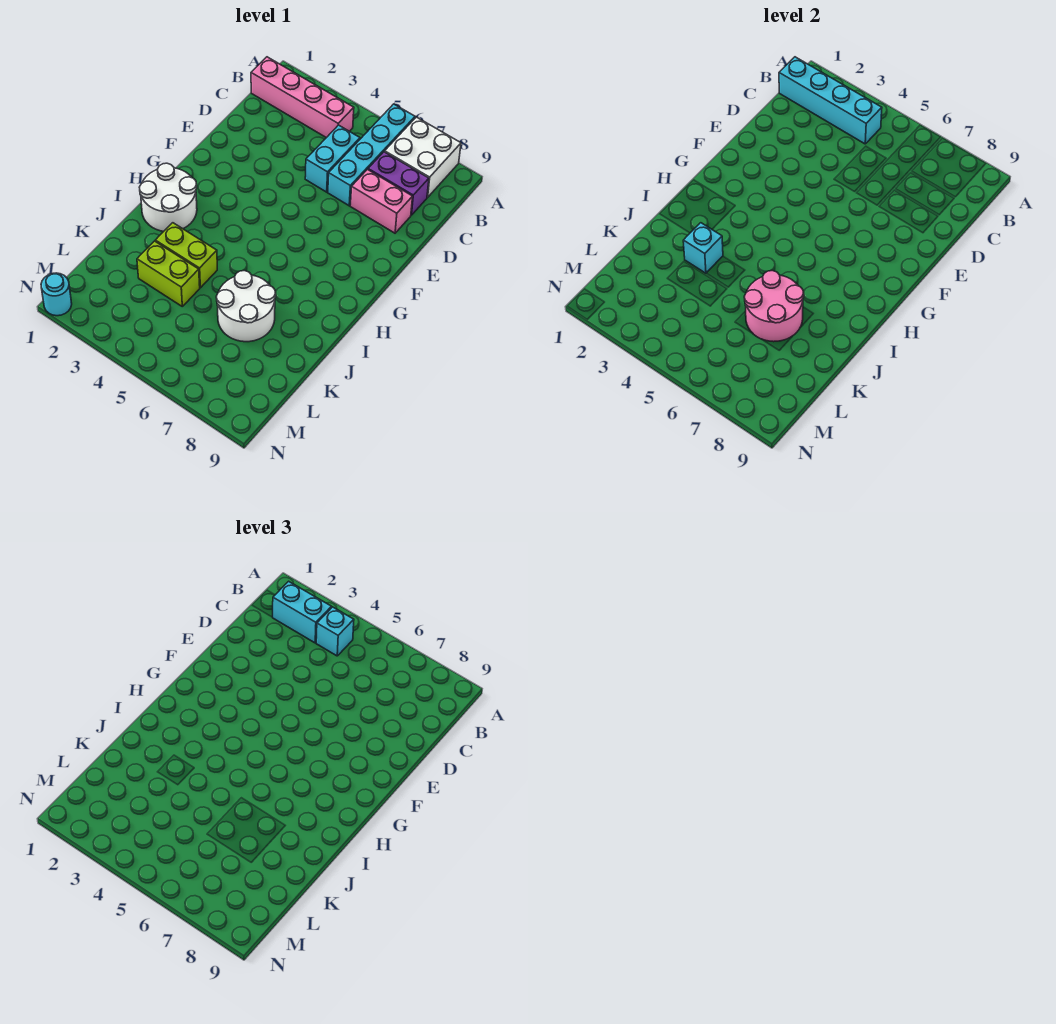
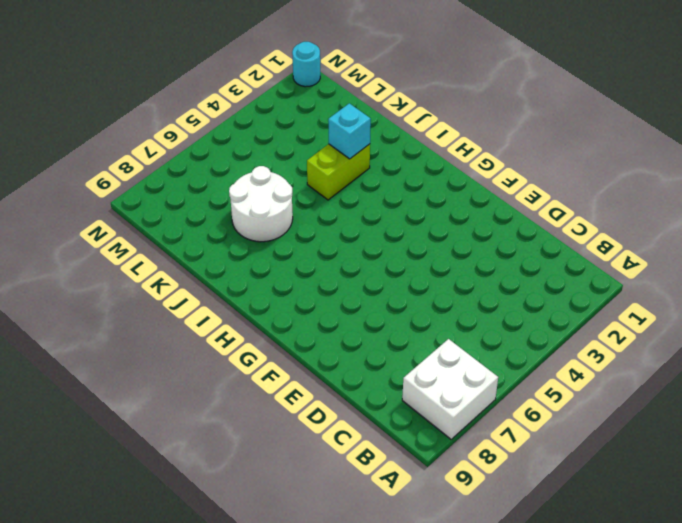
none -> cyan 1x4 brick [328,104,415,206]
none -> pink 1x4 brick [251,57,354,138]
none -> cyan 1x2 brick [305,125,360,192]

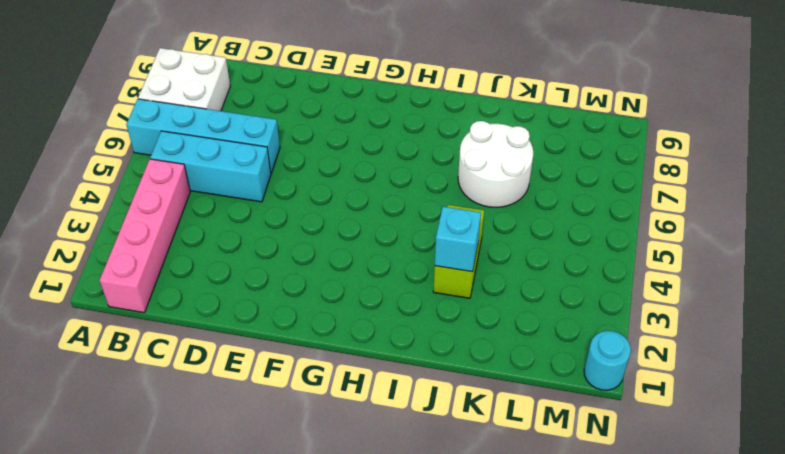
cyan 1x3 brick [150,131,271,202] -> cyan 1x2 brick [305,125,360,192]
none -> purple 1x2 brick [368,152,429,215]
none -> pink 1x2 brick [350,170,413,233]
none -> white 2x2 round brick [139,163,197,231]

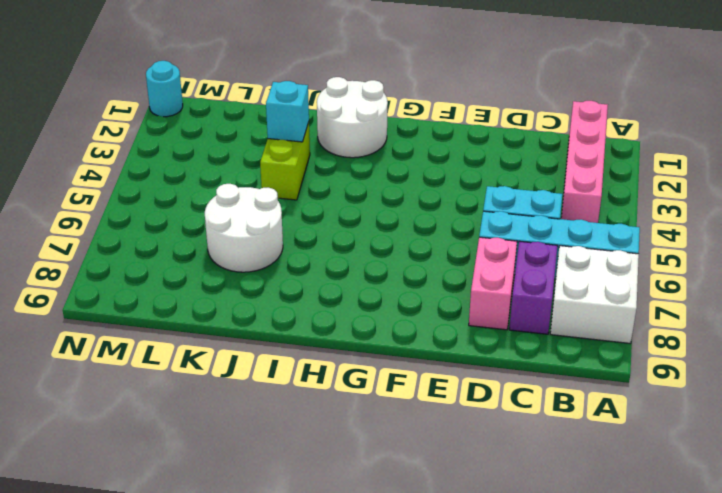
none -> lime 1x2 brick [137,241,200,306]
none -> cyan 1x4 brick [779,57,882,144]
none -> pink 2x2 round brick [744,271,804,342]

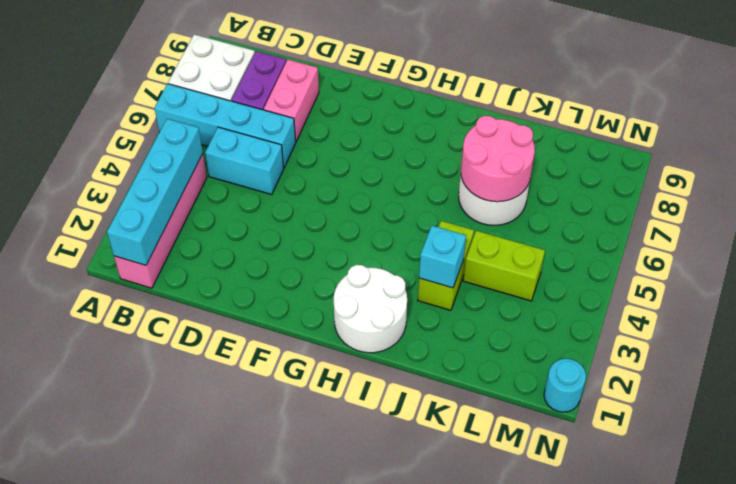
lime 1x2 brick [463,231,545,301] -> lime 1x2 brick turned to [137,241,200,306]
none -> cyan 1x2 brick [273,581,332,643]
none -> cyan 1x1 brick [316,607,354,656]

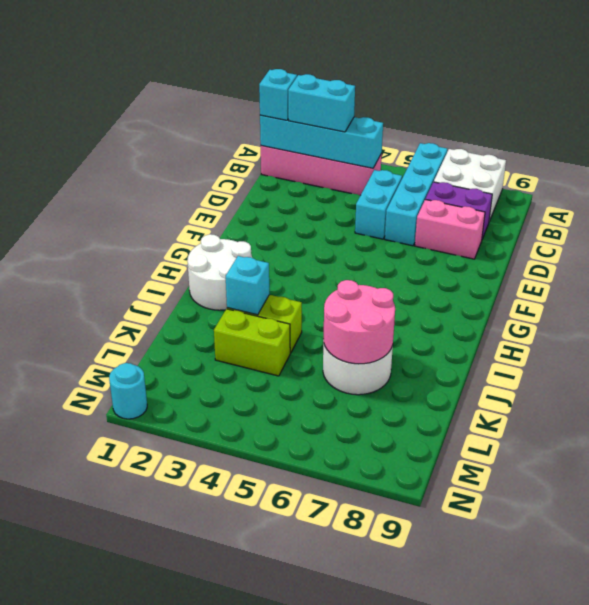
cyan 1x1 brick [259,69,297,120] -> cyan 1x1 brick moved to [316,607,354,656]

